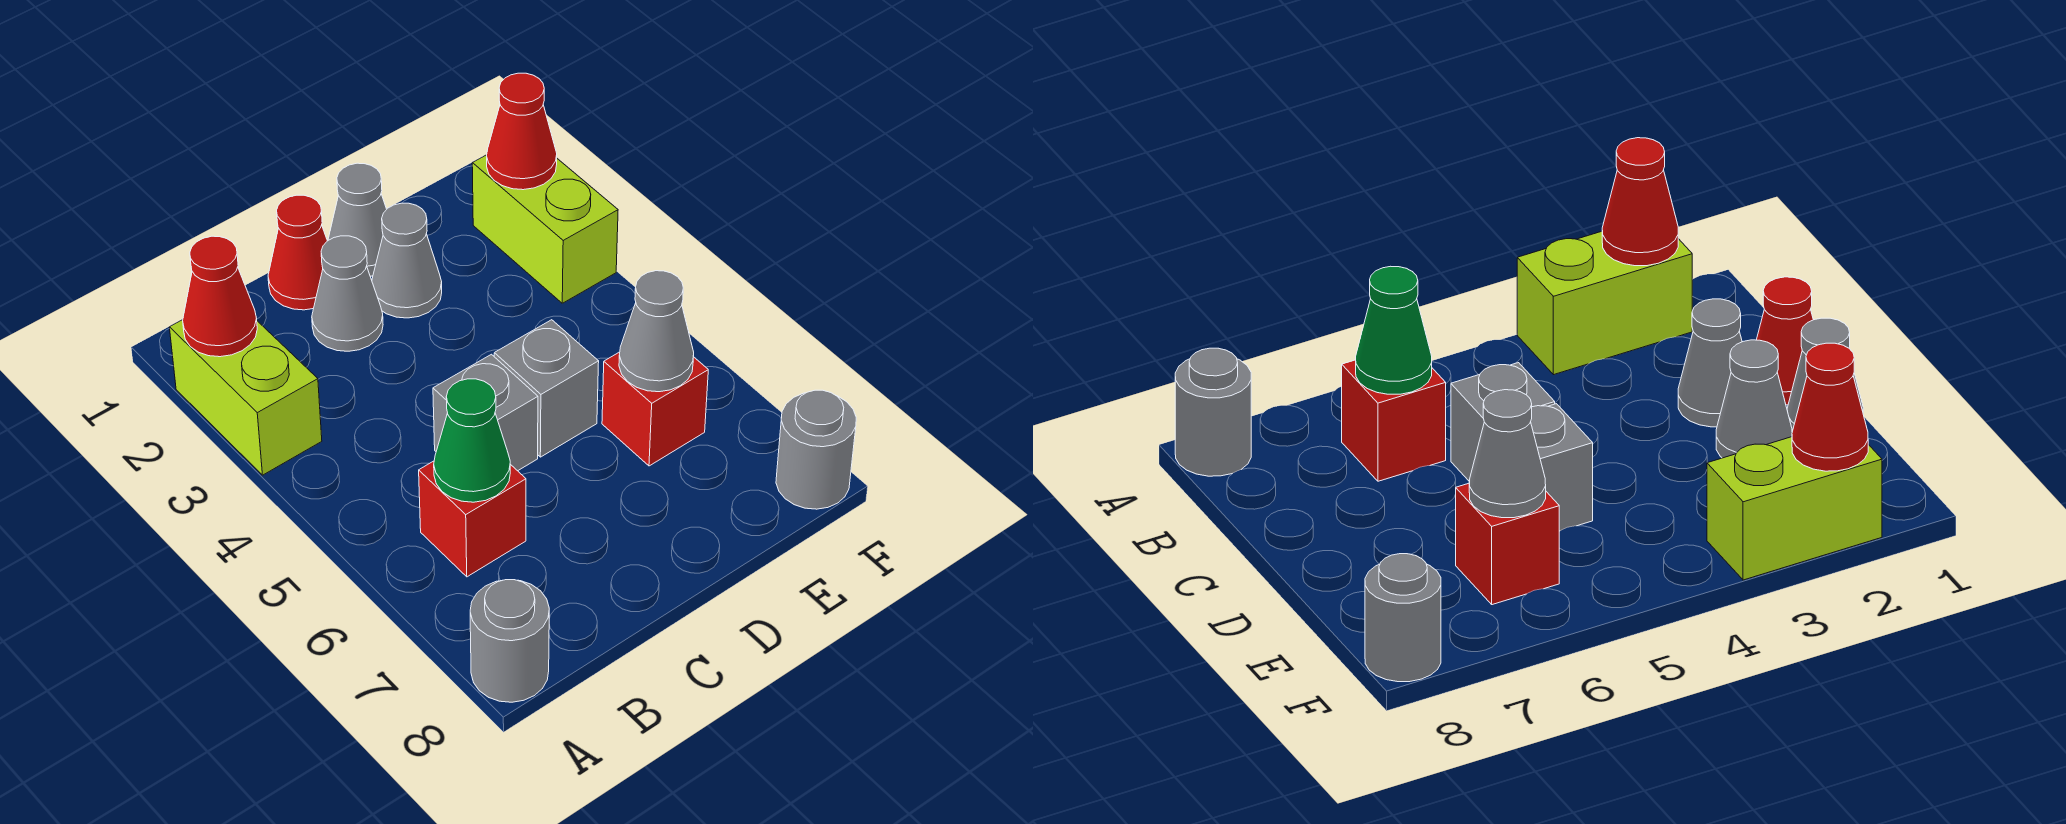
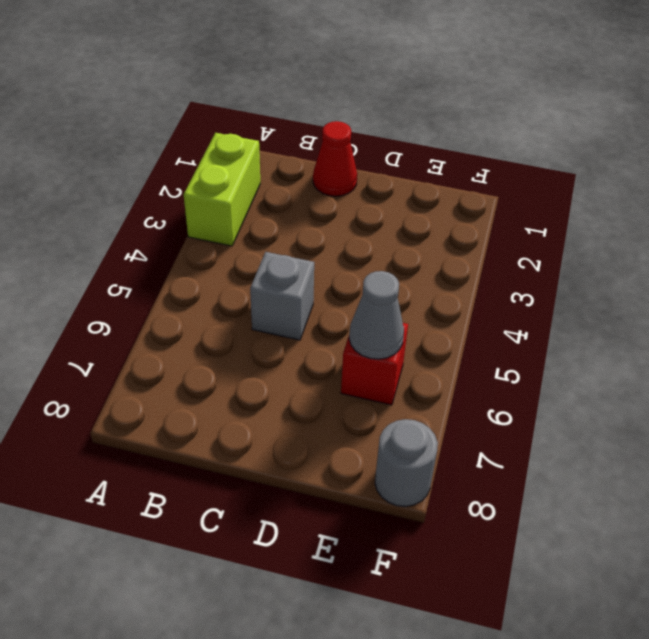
none -> grey 1x1 round brick [470,580,549,702]
none -> red 1x1 brick [419,461,526,577]
none -> grey 1x1 cone [312,236,383,351]

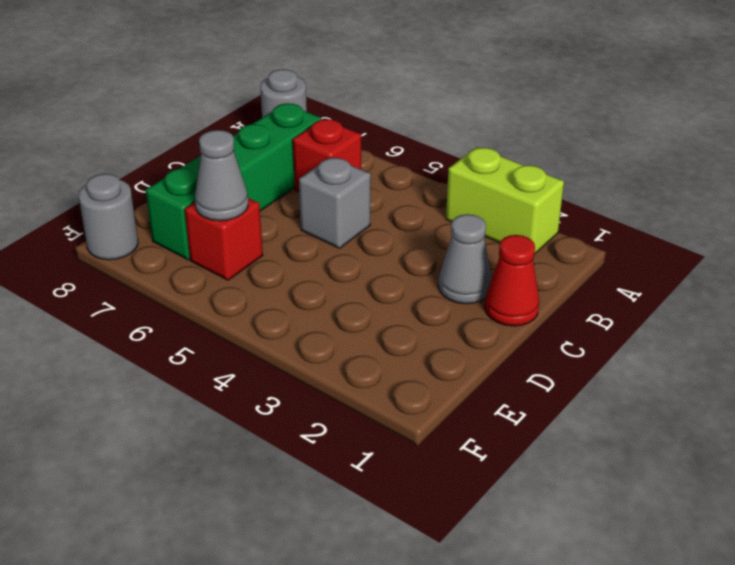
green 1x4 brick [146,103,322,260] -> none
none -> grey 1x1 cone [328,163,387,276]
none -> grey 1x1 cone [372,203,442,318]
none -> grey 1x1 brick [494,320,599,457]

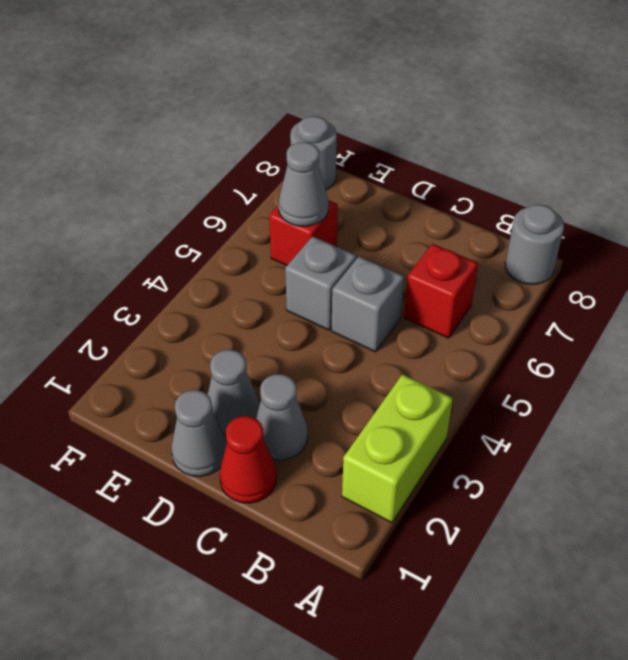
none -> lime 1x2 brick [472,155,618,303]
none -> red 1x1 cone [183,236,257,357]
none -> green 1x1 cone [434,379,510,502]

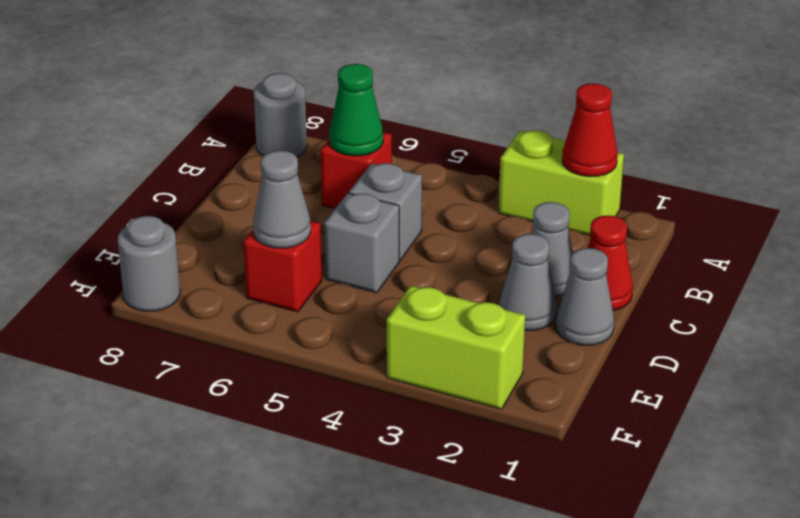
none -> red 1x1 cone [487,73,557,190]

